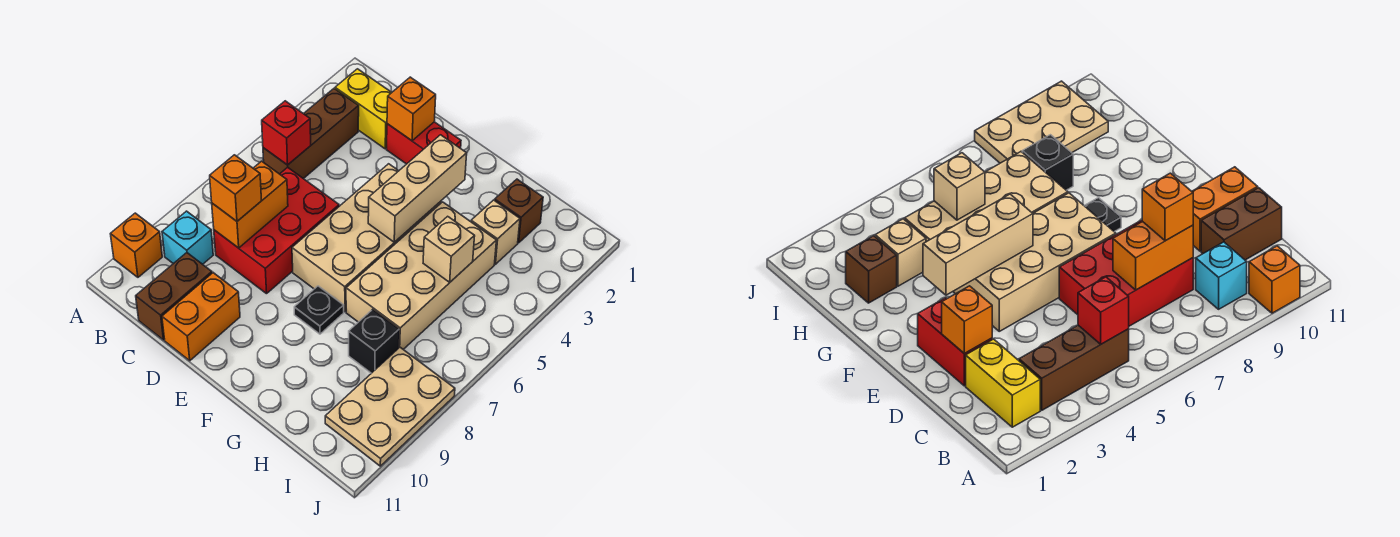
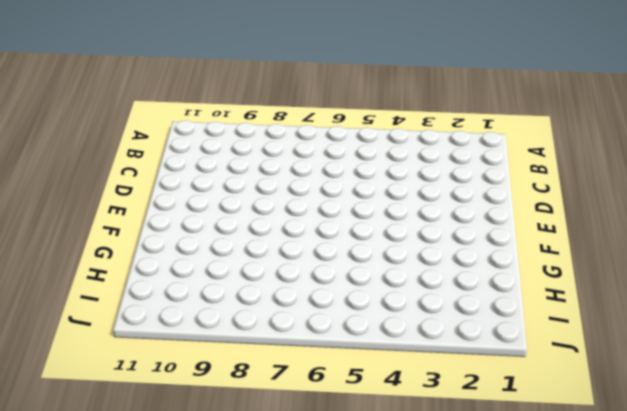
none -> orange 1x1 brick [111,213,162,277]
none -> yellow 1x2 brick [335,69,392,149]
none -> brown 1x3 brick [263,89,359,179]

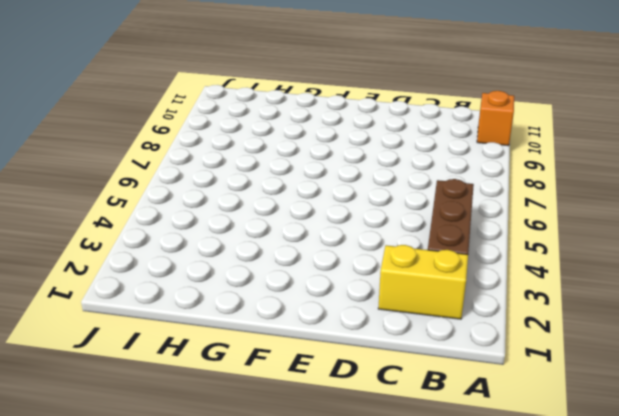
none -> cyan 1x1 brick [162,211,213,264]
none -> red 2x3 brick [214,167,339,294]
none -> brown 1x2 brick [136,253,212,340]

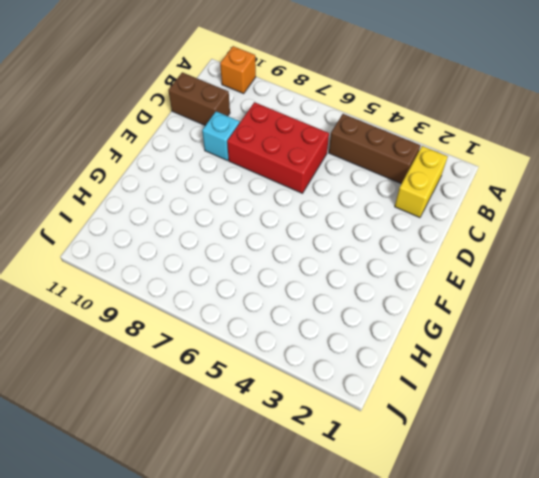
cyan 1x1 brick [202,111,240,161] -> cyan 1x1 brick moved to [162,211,213,264]
none -> red 1x2 brick [387,122,461,164]
none -> orange 1x2 brick [162,273,240,361]
none -> tan 2x4 brick [292,164,441,312]

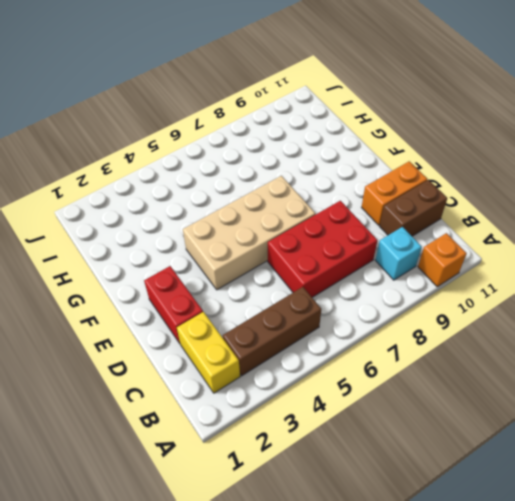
none -> black 1x1 plate [294,286,344,334]
none -> tan 2x4 brick [346,202,496,349]
none -> brown 1x1 brick [495,179,543,243]

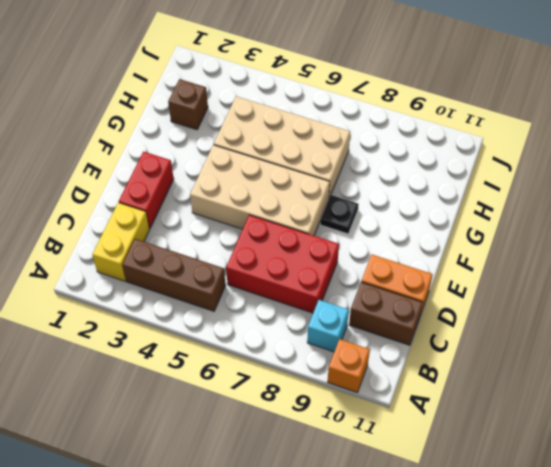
none -> tan 1x1 brick [471,200,520,264]
none -> black 1x1 brick [349,310,399,373]
none -> tan 2x3 plate [325,347,455,466]

